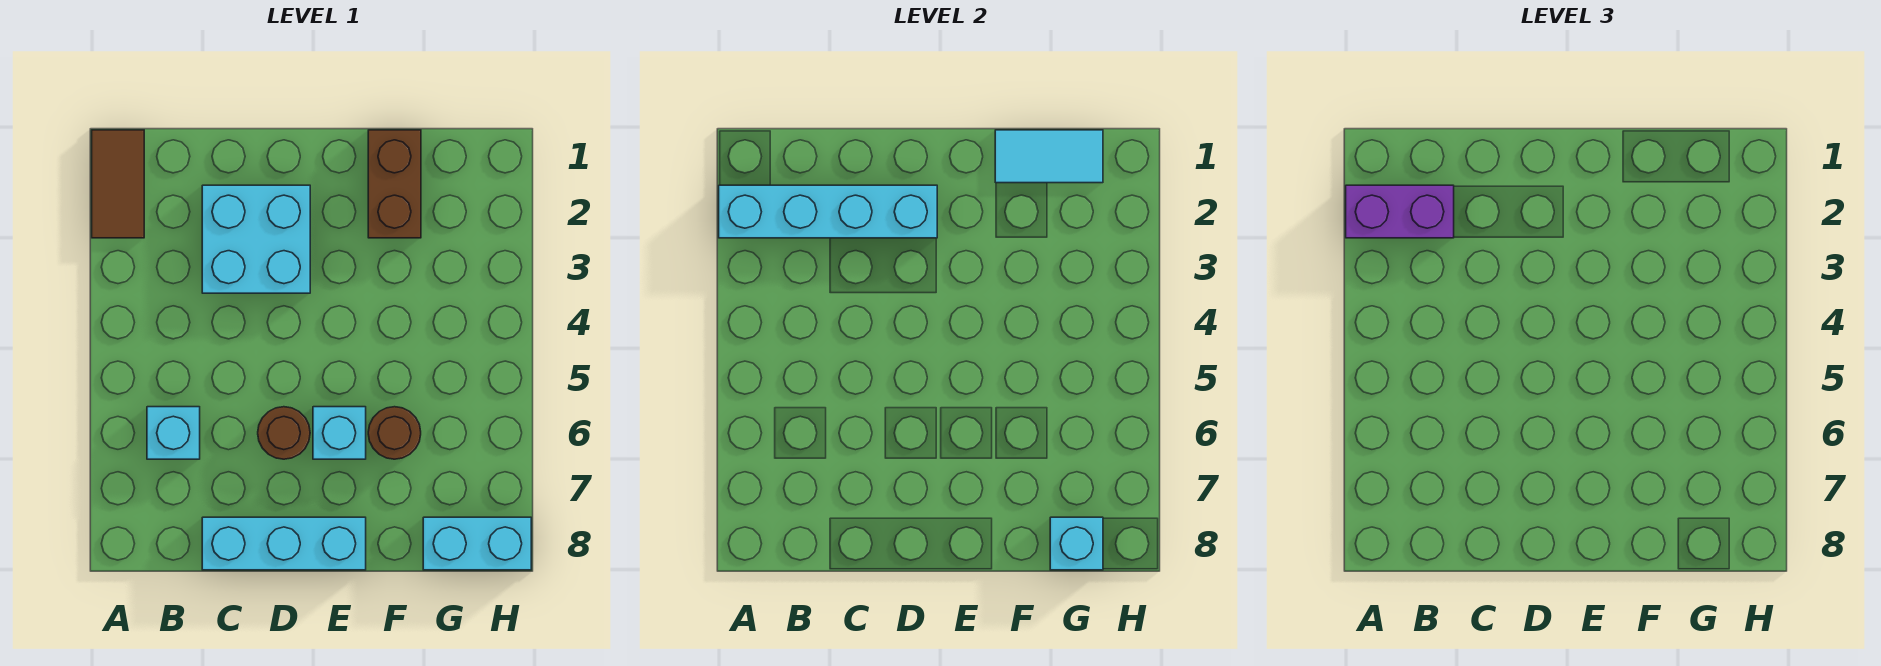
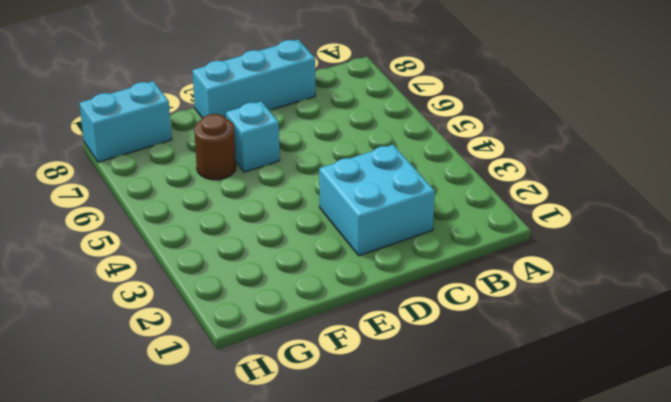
none -> brown 1x2 tile [92,130,144,238]
none -> cyan 1x1 brick [147,407,200,459]
none -> brown 1x1 round brick [258,407,310,459]

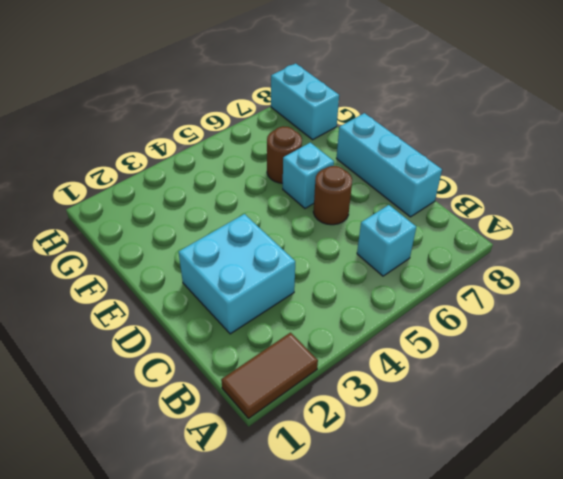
none -> brown 1x2 brick [368,130,421,238]
none -> cyan 1x4 brick [719,185,937,238]
none -> cyan 1x2 tile [995,130,1103,183]

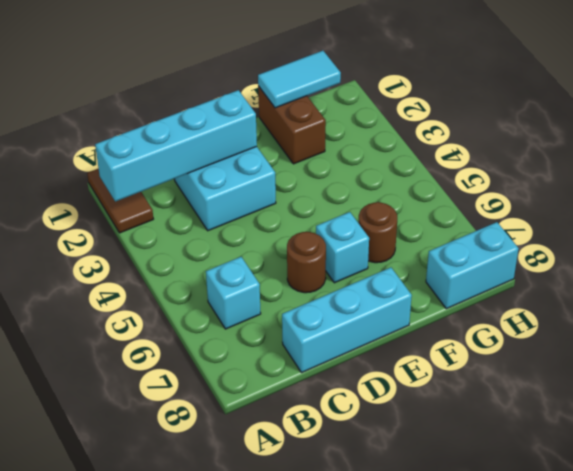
none -> cyan 1x1 brick [1050,517,1103,570]
none -> purple 1x2 brick [1346,185,1454,238]

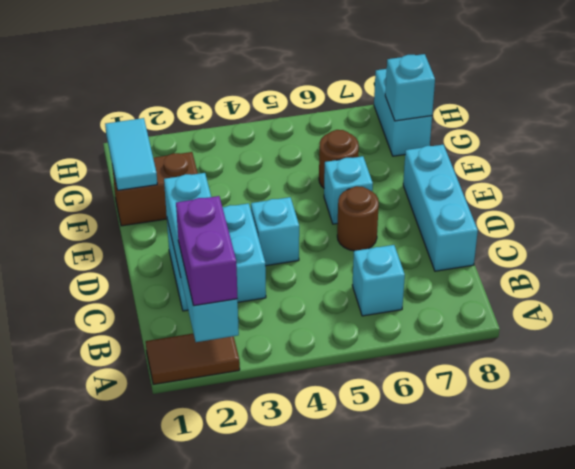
cyan 1x1 brick [251,197,299,266] -> none

